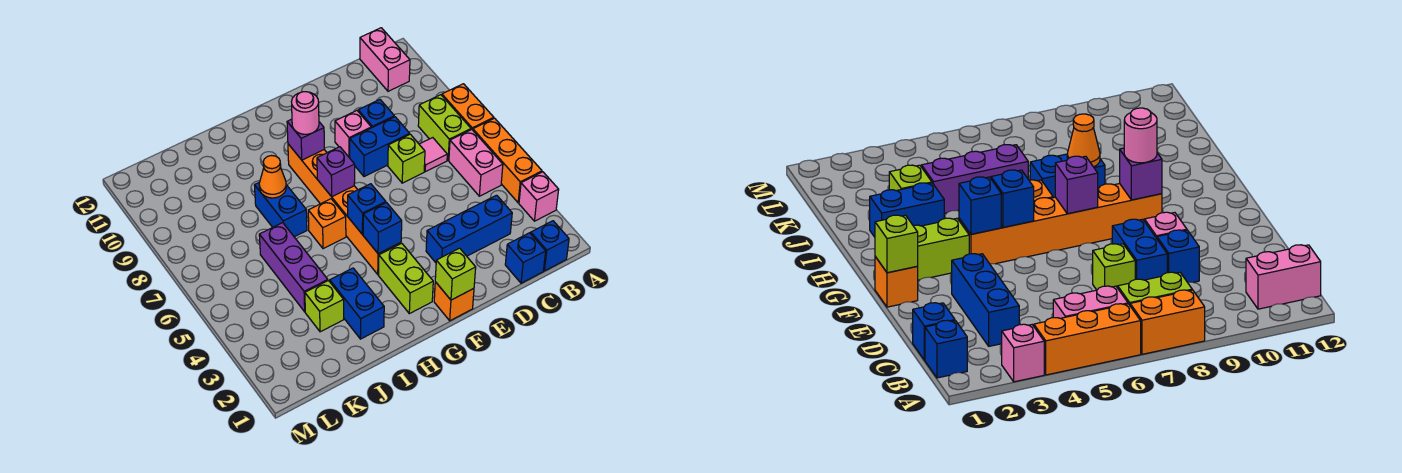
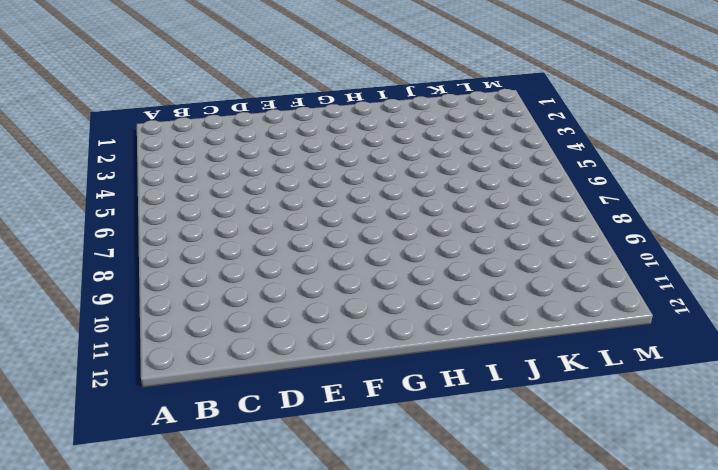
none -> pink 1x1 brick [519,172,559,221]
none -> orange 1x3 brick [473,118,542,203]
none -> orange 1x2 brick [442,84,494,130]

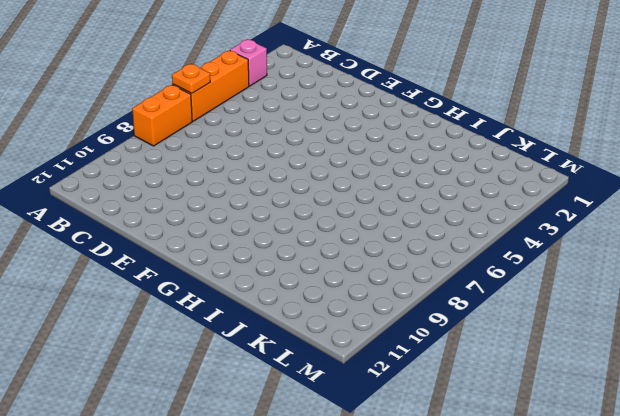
orange 1x1 plate [172,64,210,93] -> none
none -> blue 1x1 brick [531,221,569,271]
none -> pink 1x2 brick [449,130,503,196]
none -> lime 1x2 brick [418,95,471,160]

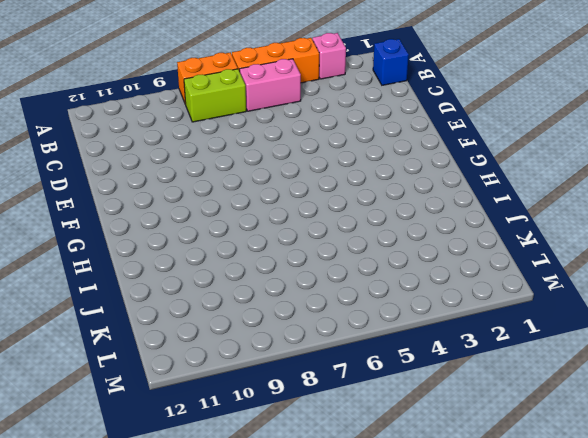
none -> pink 1x2 brick [360,28,410,91]
none -> blue 1x1 brick [505,233,546,283]
none -> blue 1x3 brick [426,195,512,263]

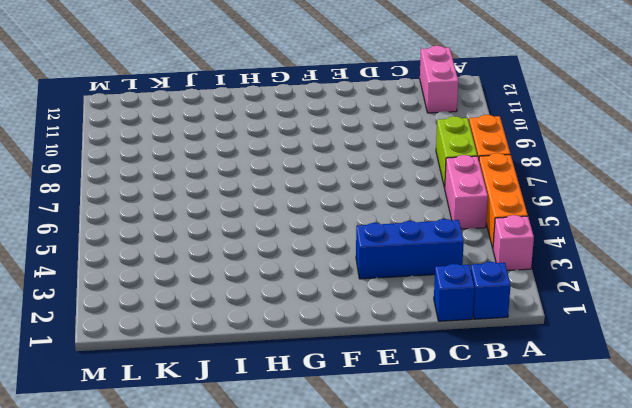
none -> pink 1x1 tile [419,138,447,172]
none -> lime 1x1 brick [388,134,425,183]
none -> blue 1x2 brick [350,117,410,177]

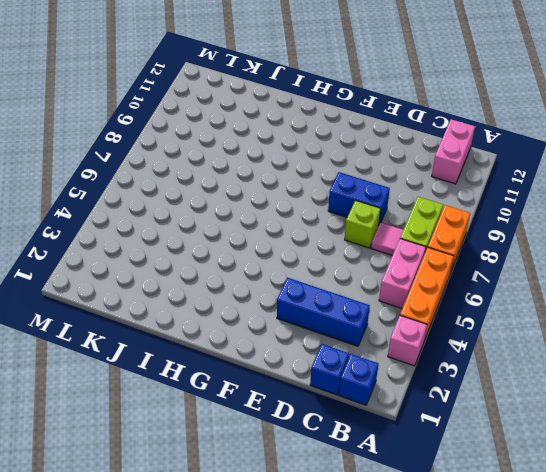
none -> blue 1x1 brick [358,100,394,128]
none -> pink 1x1 brick [335,111,371,158]
none -> orange 1x1 brick [434,282,474,321]

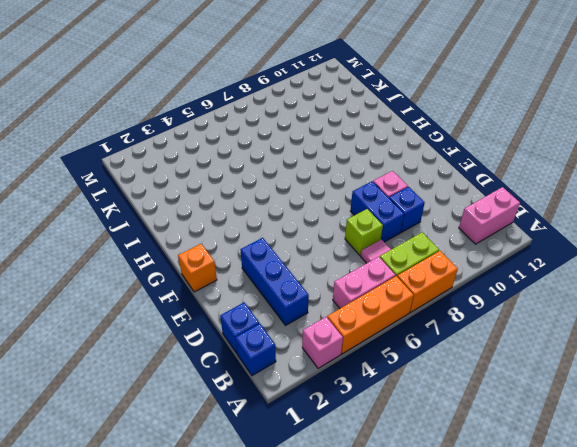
none -> lime 1x2 brick [379,243,433,314]
none -> orange 1x6 brick [288,144,401,274]
none -> orange 1x1 brick [308,199,346,249]

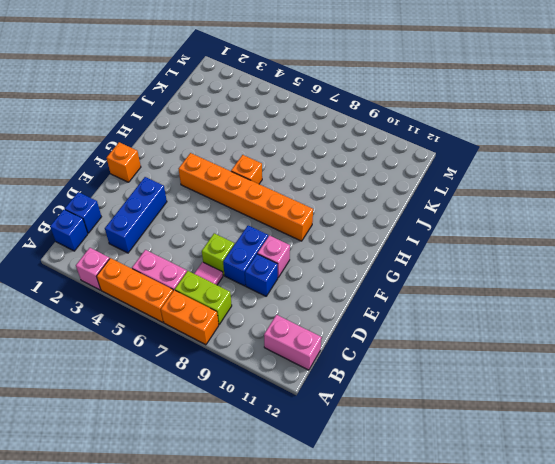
none -> lime 1x2 brick [379,243,433,314]
none -> blue 1x2 brick [330,268,384,339]
none -> blue 1x2 brick [254,183,307,237]

